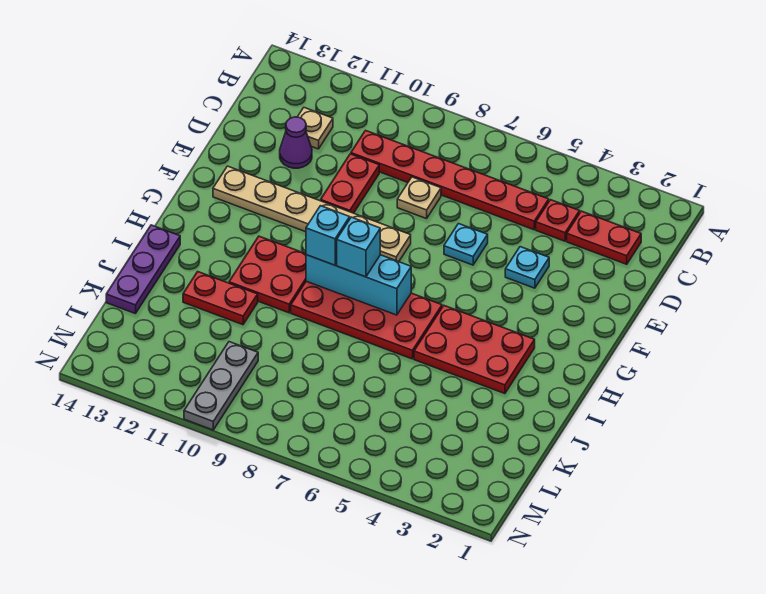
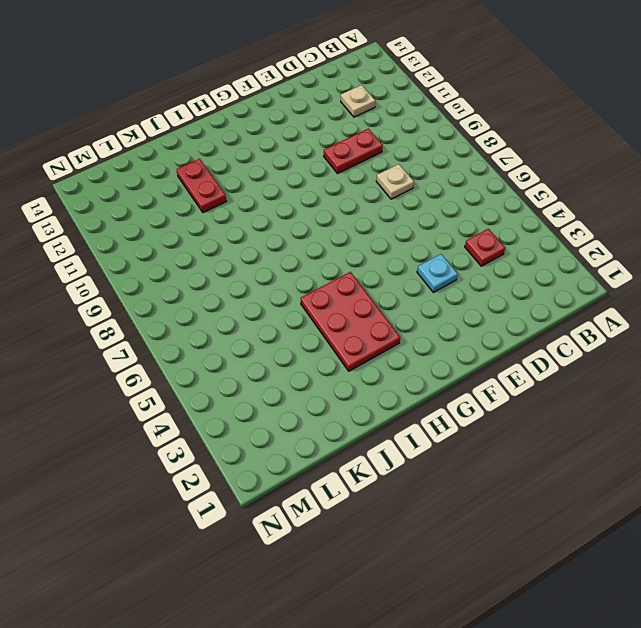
none -> red 1x2 plate [567,211,641,264]
none -> red 1x6 plate [351,130,549,230]
none -> purple 1x1 cone [280,117,312,168]

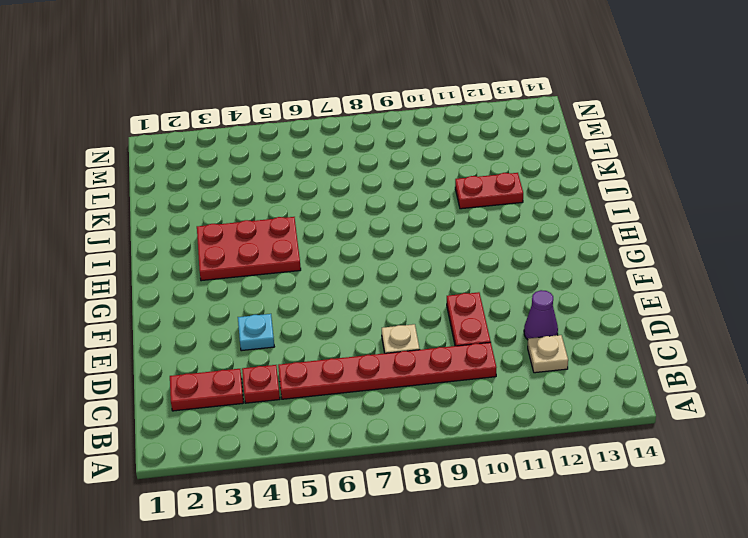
none -> cyan 1x1 plate [444,224,488,265]
none -> tan 1x6 plate [213,166,411,262]
none -> red 2x4 plate [291,281,442,359]

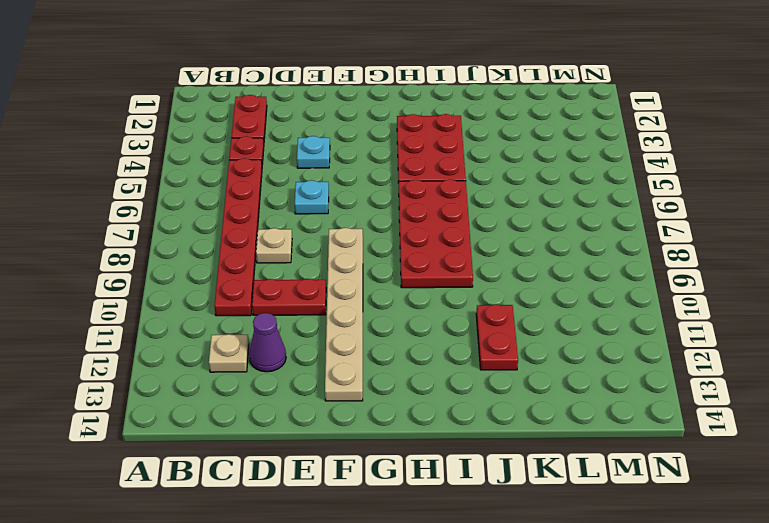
none -> red 2x2 plate [229,236,306,313]
none -> purple 1x3 plate [106,225,180,314]
none -> grey 1x3 plate [184,342,258,430]

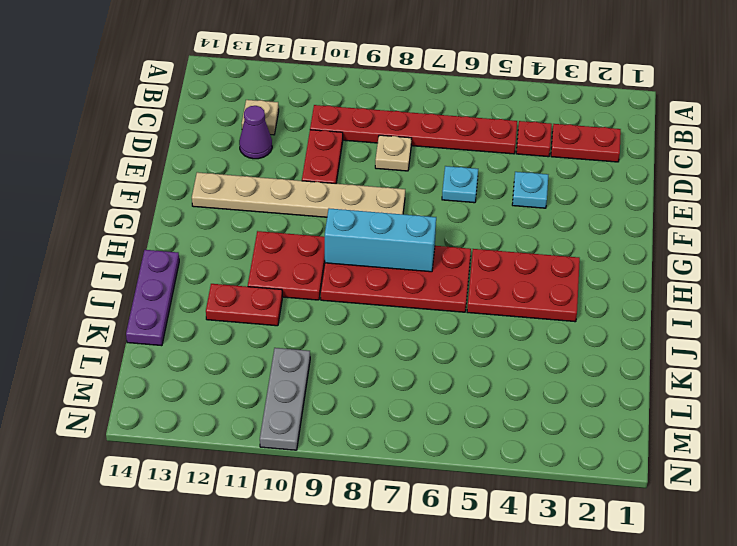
none -> cyan 1x1 brick [337,217,380,277]
none -> cyan 1x1 brick [306,206,350,265]

